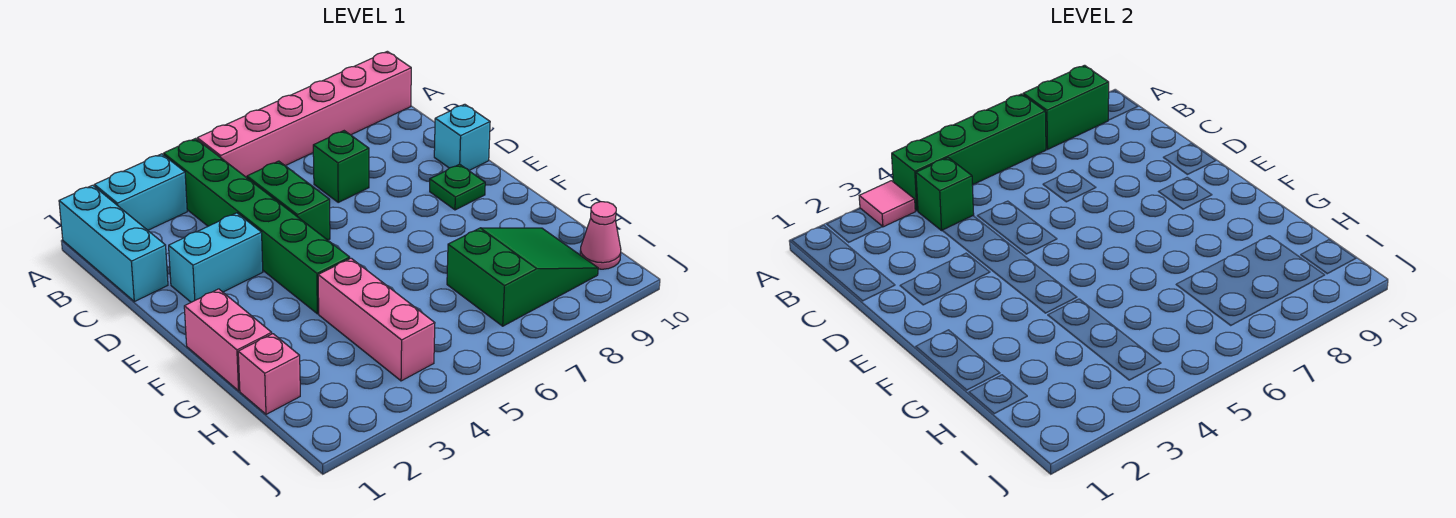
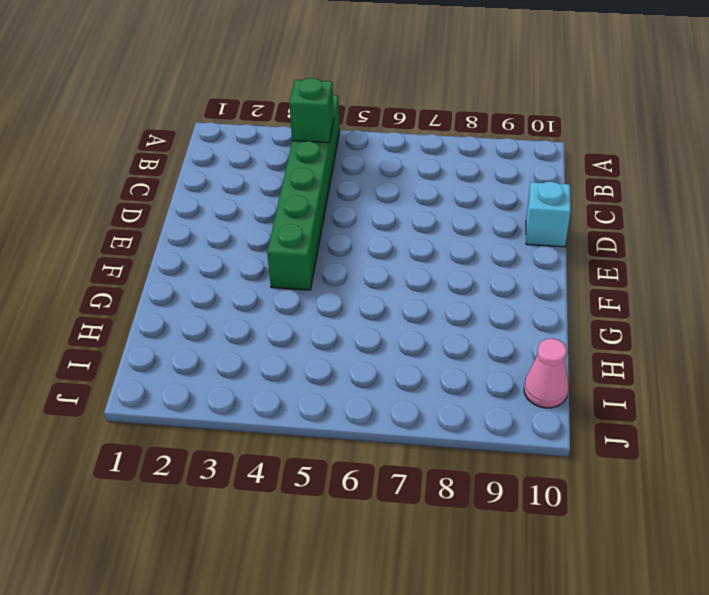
none -> cyan 1x3 brick [59,185,168,302]
none -> cyan 1x2 brick [95,154,187,230]
none -> pink 1x6 brick [197,51,411,178]

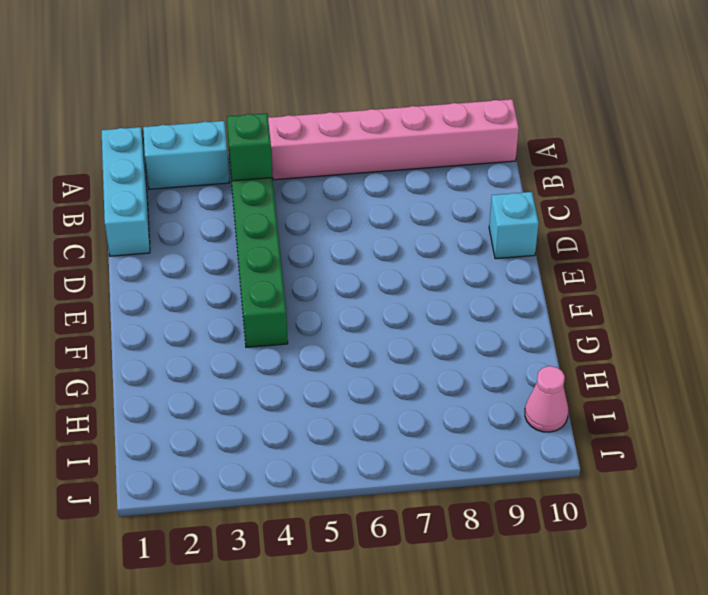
none -> green 1x2 brick [247,161,330,240]
none -> green 1x1 brick [313,131,369,202]
none -> cyan 1x2 brick [169,213,263,302]

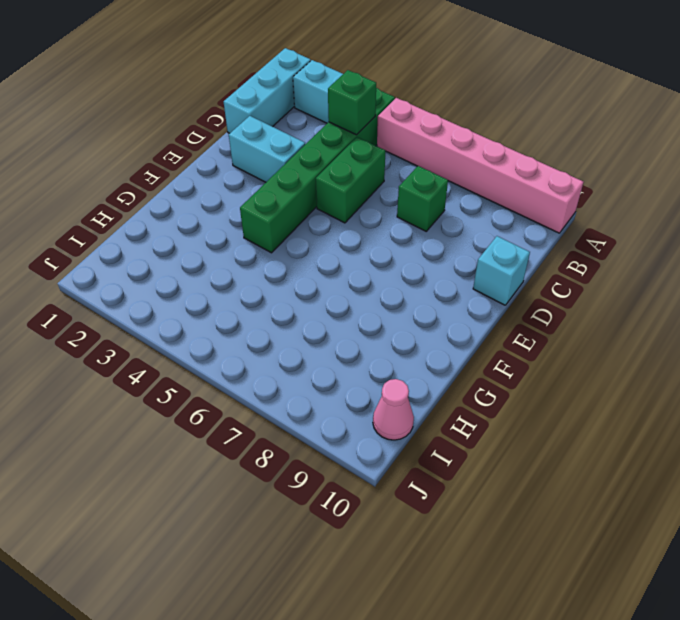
none -> green 1x1 plate [430,164,485,210]
none -> pink 1x2 brick [184,289,272,391]
none -> pink 1x3 brick [318,258,435,381]

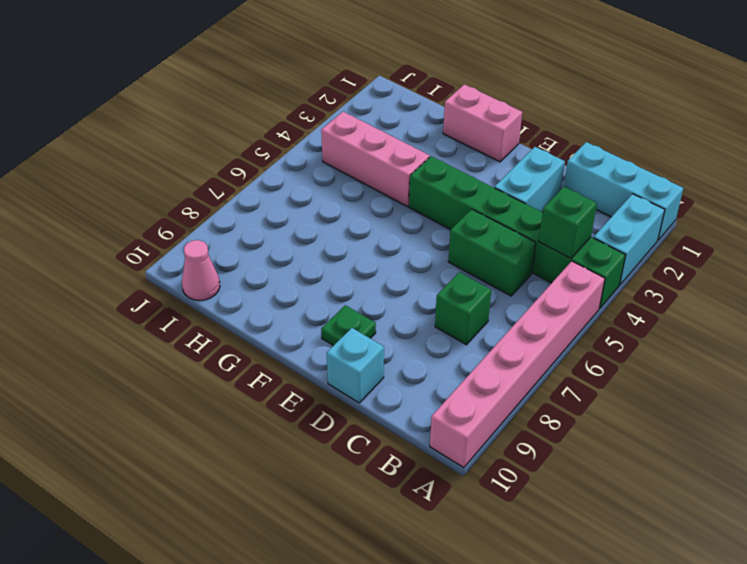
none -> pink 1x1 brick [238,334,300,414]
none -> green 2x3 slope [447,228,598,326]
none -> pink 1x1 tile [859,181,915,227]

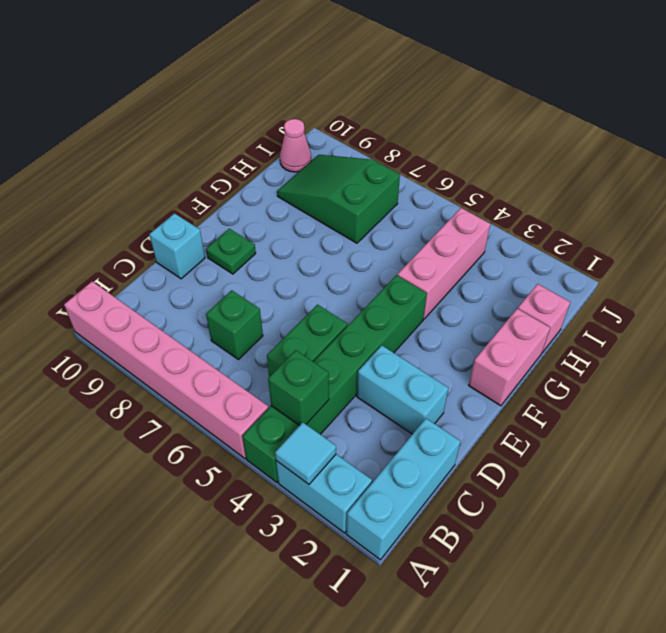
cyan 1x1 tile [275,422,336,484] -> pink 1x1 tile [859,181,915,227]
none -> green 1x4 brick [892,94,1046,211]
none -> green 1x2 brick [1023,65,1109,149]

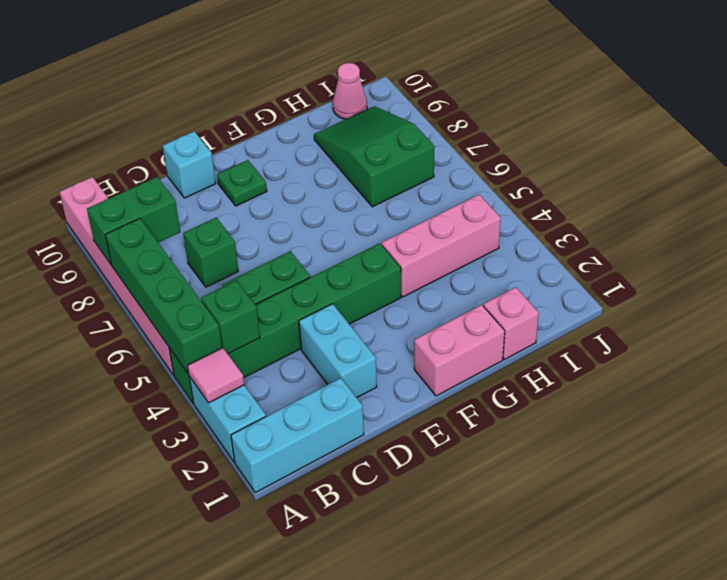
green 1x2 brick [87,177,180,264] -> green 1x2 brick turned to [1023,65,1109,149]

